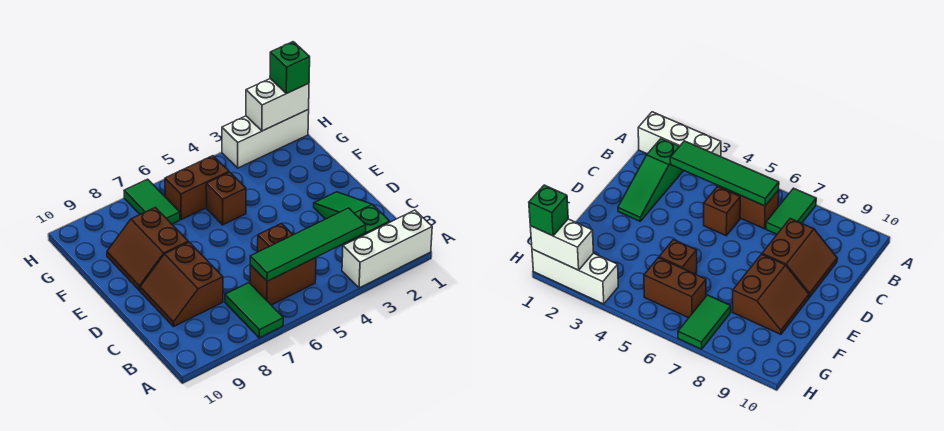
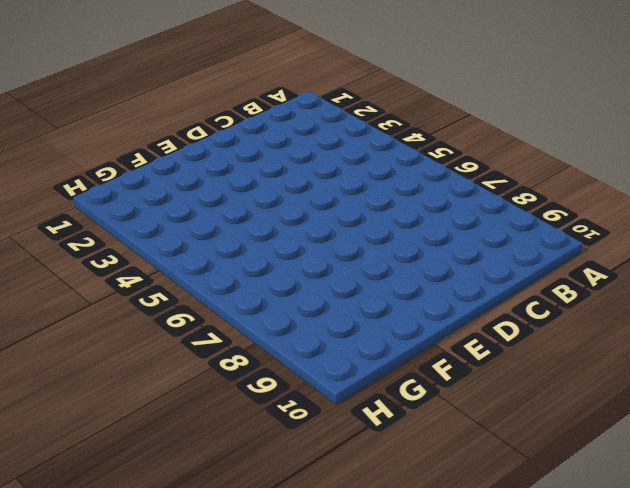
none -> white 1x3 brick [342,210,432,288]
none -> green 1x2 tile [225,283,283,338]
none -> green 1x3 slope [314,192,390,242]

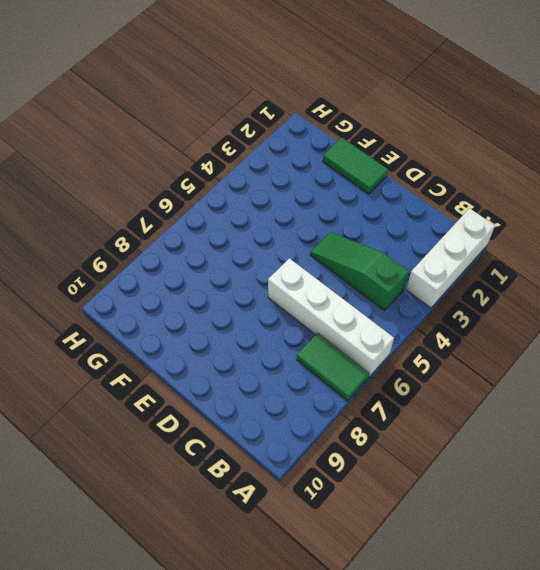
white 1x4 brick [268,258,394,377] -> brown 1x2 brick [250,258,316,305]
green 1x3 slope [310,232,409,311] -> green 1x3 slope moved to [314,192,390,242]
green 1x2 tile [323,138,388,194] -> green 1x2 tile moved to [124,179,180,224]
none -> brown 1x1 brick [258,223,293,252]
none -> brown 2x2 slope [140,242,223,327]
none -> brown 2x2 slope [107,207,188,291]

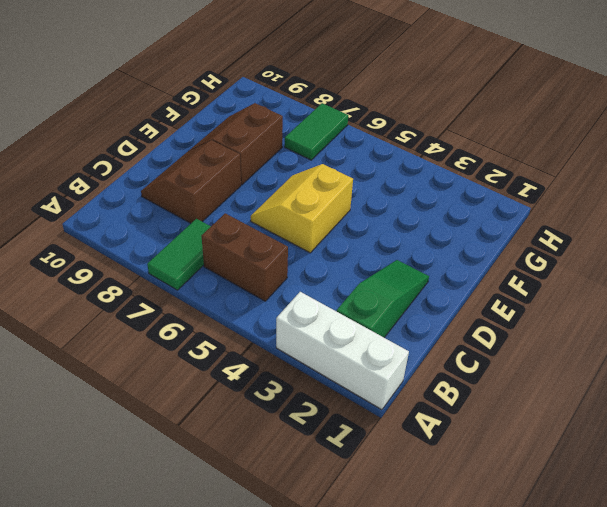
yellow 2x2 slope [251,164,353,253] -> none
none -> brown 1x1 brick [258,223,293,252]
none -> brown 1x1 brick [206,172,246,225]
none -> brown 1x2 brick [165,156,229,220]

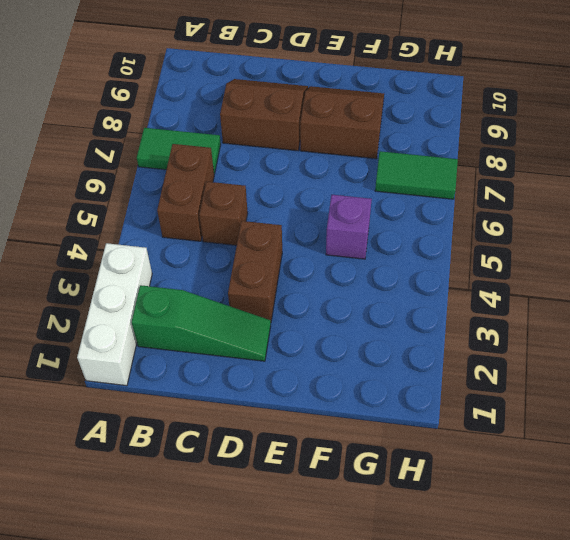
brown 1x2 brick [228,221,282,321] -> brown 1x2 brick moved to [165,156,229,220]
purple 1x1 brick [326,195,372,259] -> brown 1x1 brick [206,172,246,225]
none -> white 1x3 brick [222,110,309,168]
none -> green 1x4 tile [250,208,366,281]
none -> white 1x2 brick [246,79,309,131]

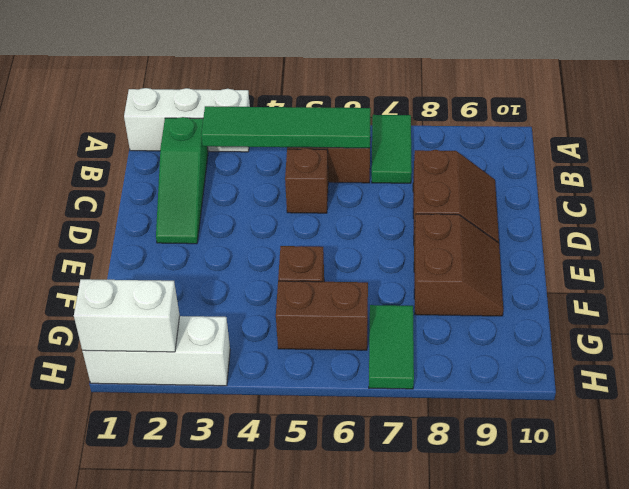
none -> green 1x1 brick [270,42,310,94]

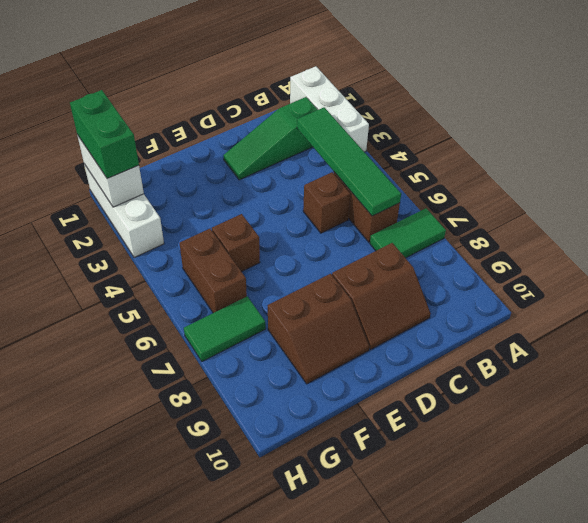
green 1x2 brick [70,90,139,179] -> green 1x1 brick [270,42,310,94]

